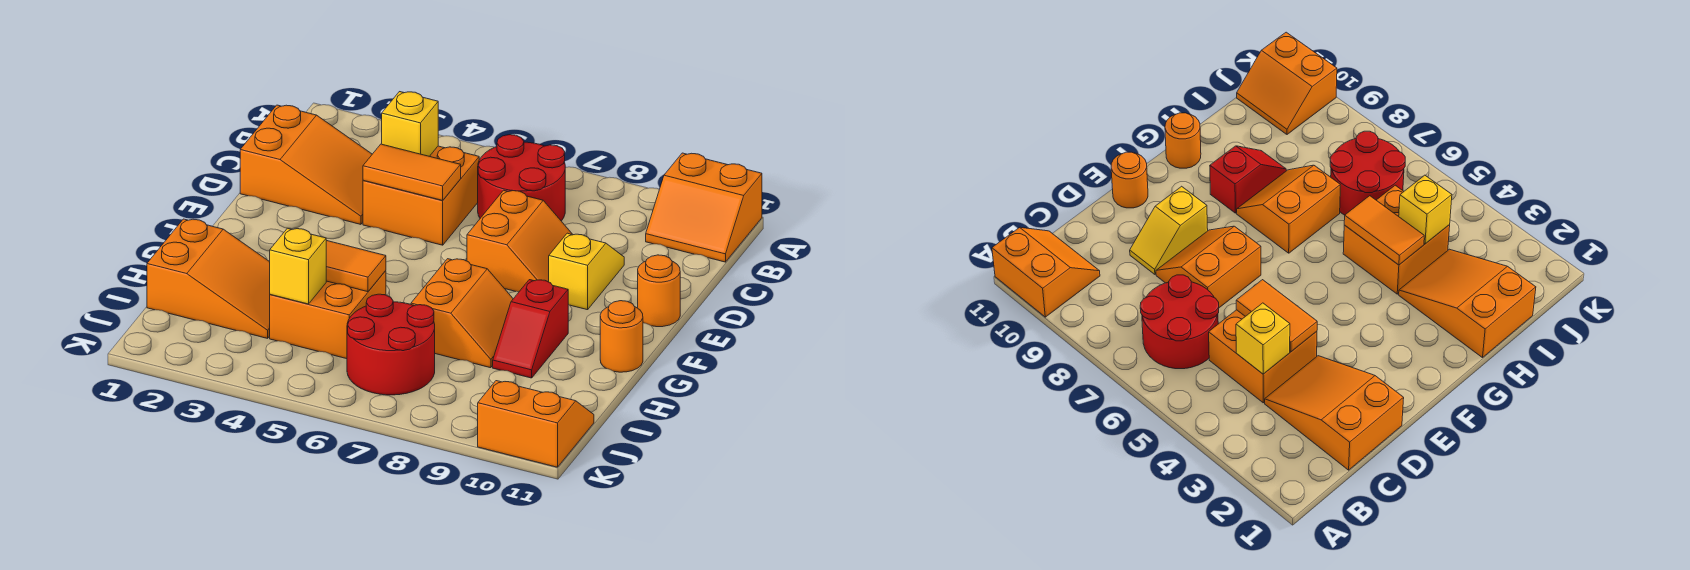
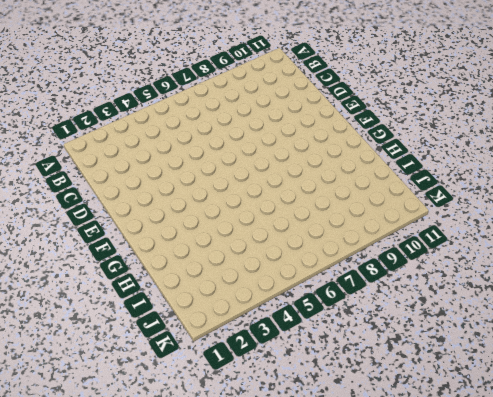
none -> orange 2x2 slope [646,153,762,262]
none -> red 2x2 round brick [478,135,565,221]
none -> orange 2x3 slope [240,105,372,224]

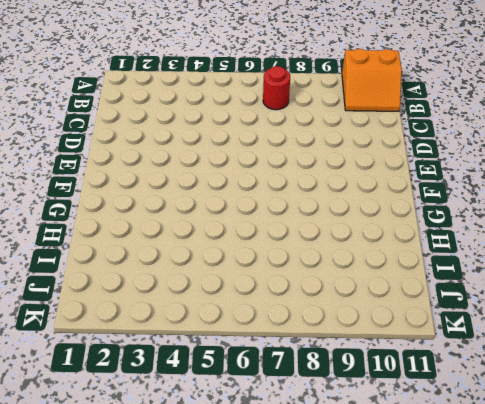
red 1x1 round brick [263,66,290,110] -> red 2x2 round brick [478,135,565,221]
none -> orange 2x3 slope [240,105,372,224]
none -> orange 2x2 brick [363,146,479,245]
none -> orange 2x2 slope [467,190,573,292]

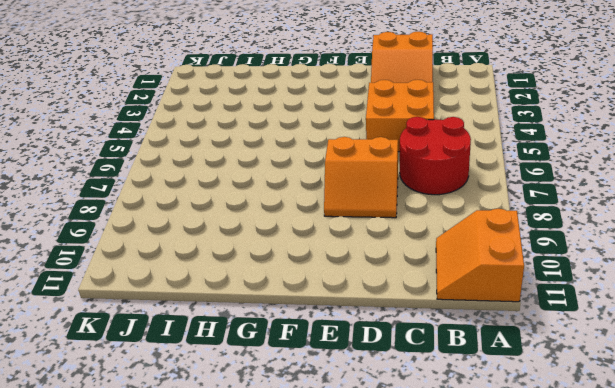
none -> yellow 1x2 slope [549,233,624,310]
none -> orange 1x1 round brick [638,255,680,327]
none -> orange 2x2 slope [411,259,513,368]

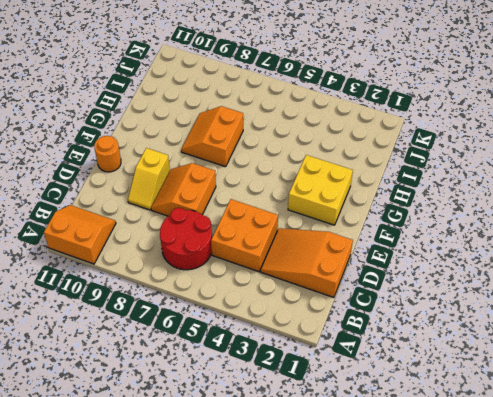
yellow 2x2 brick [288,155,353,225] -> none
none -> red 1x2 slope [493,280,568,378]
none -> orange 1x1 round brick [600,301,643,372]
none -> orange 2x3 slope [147,219,270,338]

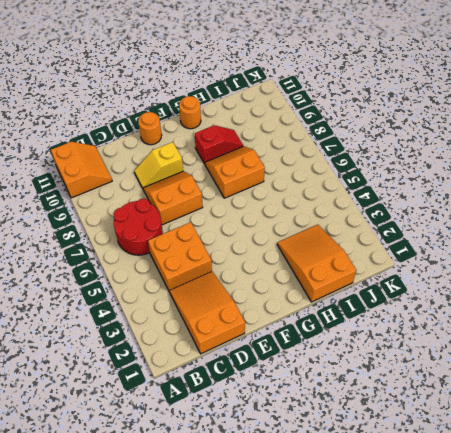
none -> orange 2x2 brick [270,271,386,359]
none -> red 2x2 round brick [347,294,435,395]
none -> orange 2x2 slope [478,381,594,467]

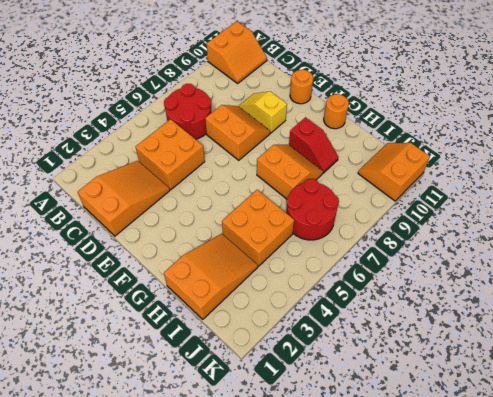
none -> yellow 1x1 brick [382,92,438,156]
none -> orange 1x2 tile [363,144,461,200]
none -> orange 1x2 tile [326,240,386,292]

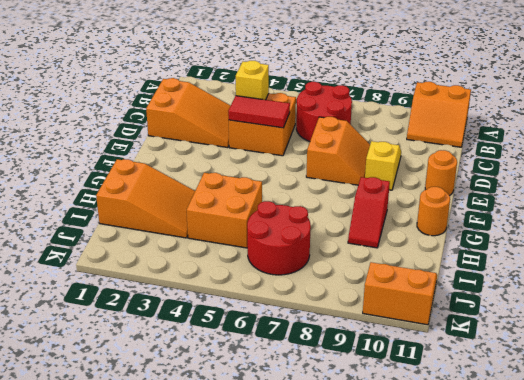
red 1x2 tile [228,96,290,128] -> orange 1x2 tile [363,144,461,200]
none -> orange 2x2 slope [411,259,513,368]
none -> orange 1x2 tile [326,240,386,292]
none -> yellow 1x1 brick [270,228,326,304]

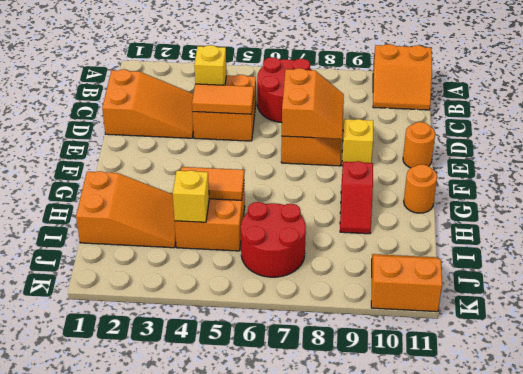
orange 2x2 slope [282,68,344,139] -> orange 2x2 slope moved to [411,259,513,368]

